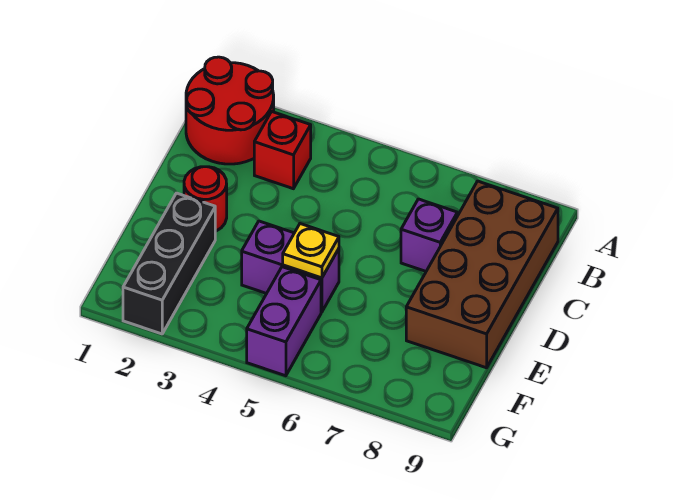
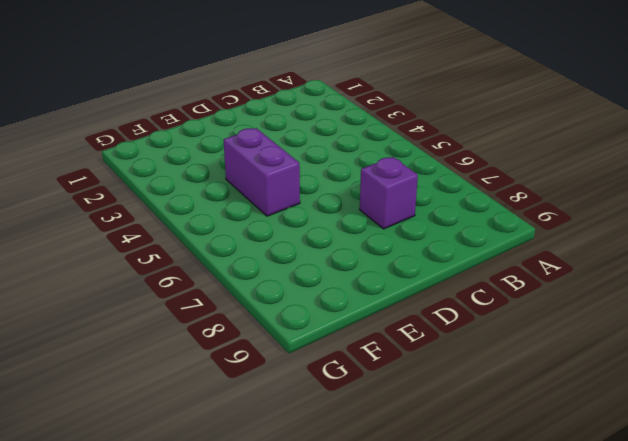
none -> red 2x2 round brick [186,57,274,164]
none -> red 1x1 brick [254,112,311,189]

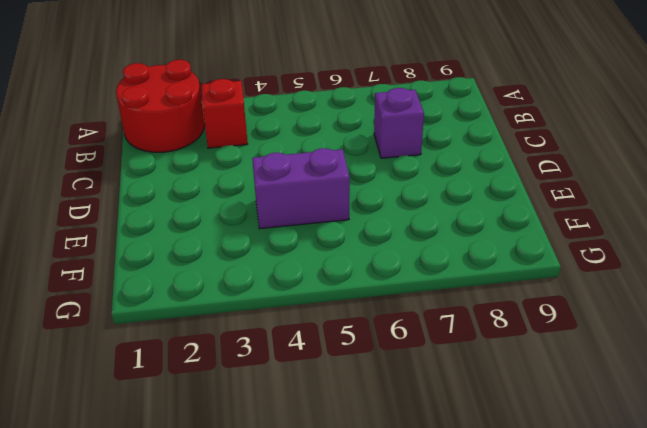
none -> brown 2x4 brick [406,181,558,368]
none -> red 1x1 round brick [184,167,227,231]

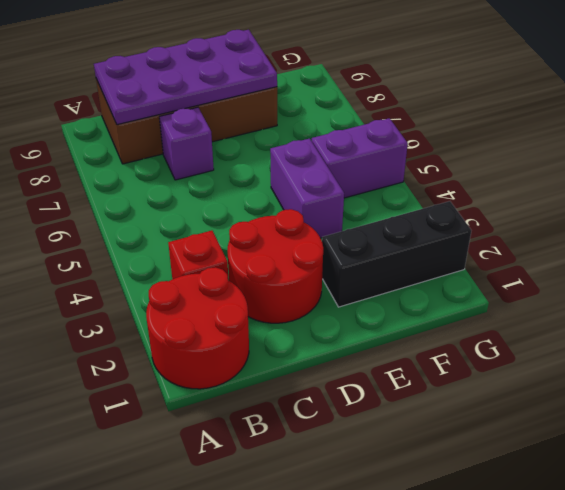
purple 2x4 plate [94,30,277,125] -> none
red 2x2 round brick [227,209,323,323] -> red 1x1 round brick [184,167,227,231]
none -> yellow 1x1 plate [283,224,339,278]

